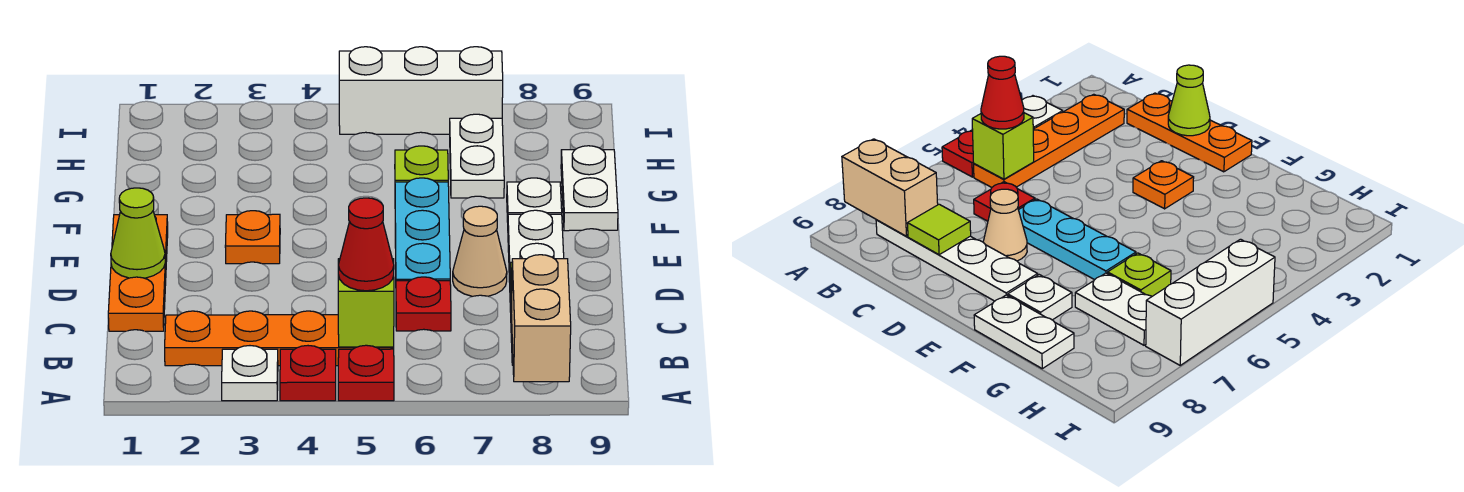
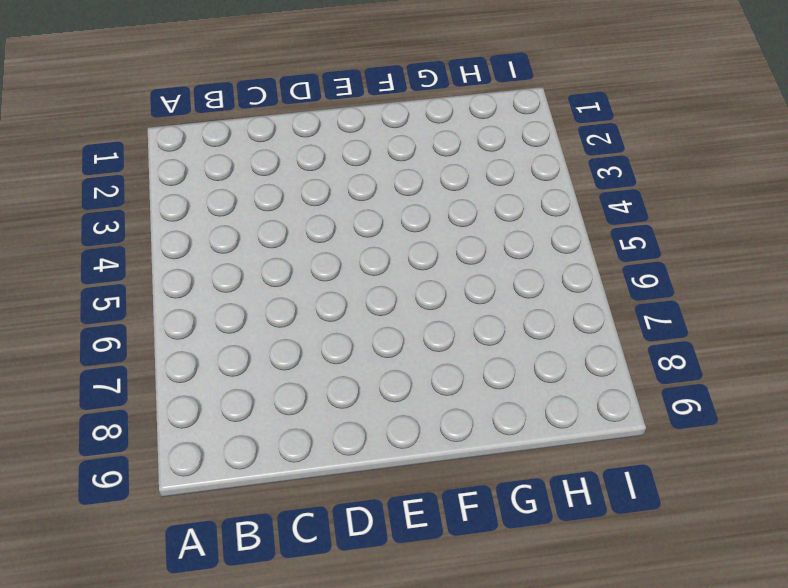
none -> white 1x1 plate [222,346,278,401]
none -> red 1x1 plate [280,346,336,401]
none -> red 1x1 plate [338,345,394,401]

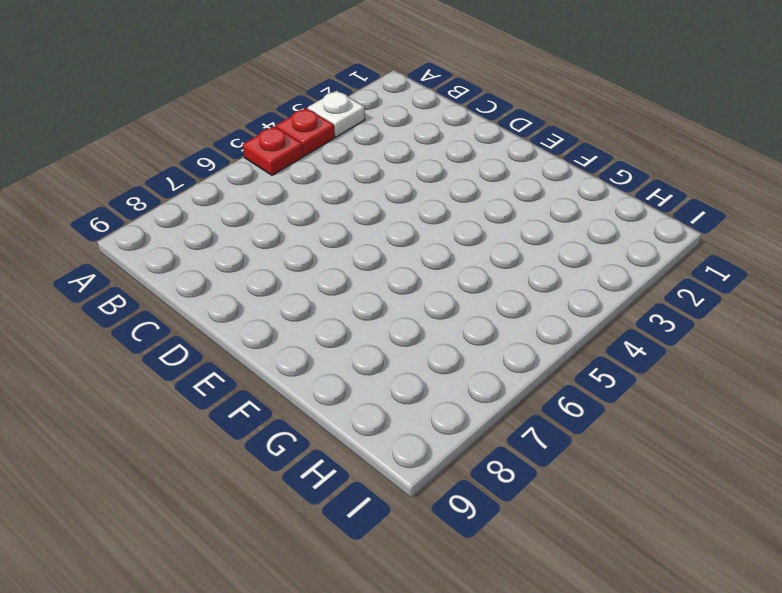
none -> orange 1x4 plate [165,311,394,366]
none -> white 1x4 plate [508,210,564,365]
none -> orange 1x3 plate [108,215,168,331]

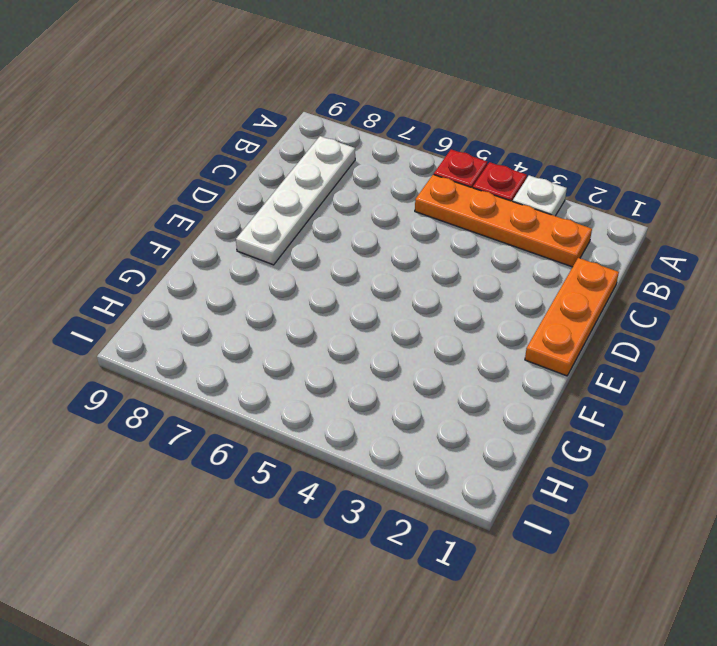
none -> red 1x1 plate [396,277,451,331]
none -> cyan 1x3 plate [395,178,450,281]
none -> tan 1x1 cone [453,206,507,296]

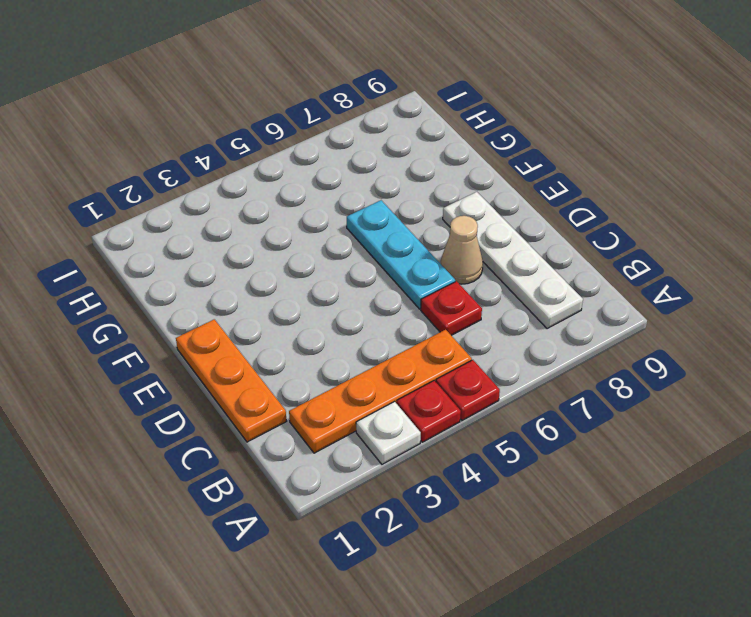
none -> orange 1x1 plate [225,211,280,264]
none -> white 1x1 plate [507,178,562,222]
none -> white 1x2 plate [561,146,618,231]

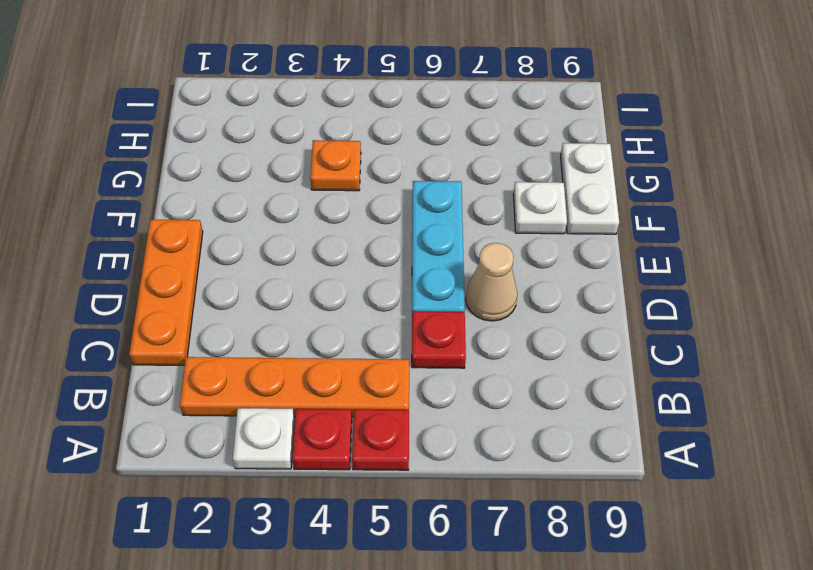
orange 1x1 plate [310,140,361,191] -> orange 1x1 plate moved to [225,211,280,264]
none -> white 1x4 plate [508,210,564,365]
none -> lime 1x1 plate [395,146,448,182]
none -> white 1x2 plate [450,114,504,198]

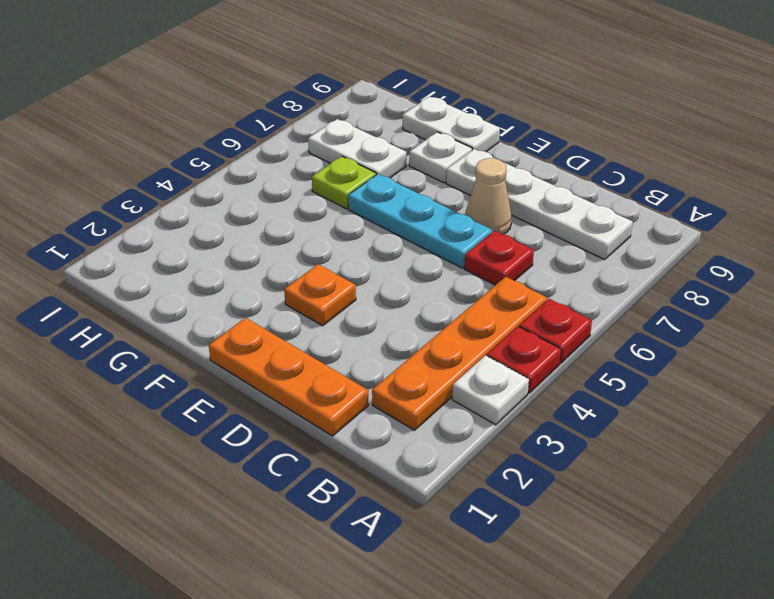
none -> white 1x3 brick [339,47,503,134]
none -> tan 1x2 brick [511,255,571,382]
none -> lime 1x1 brick [338,259,394,347]

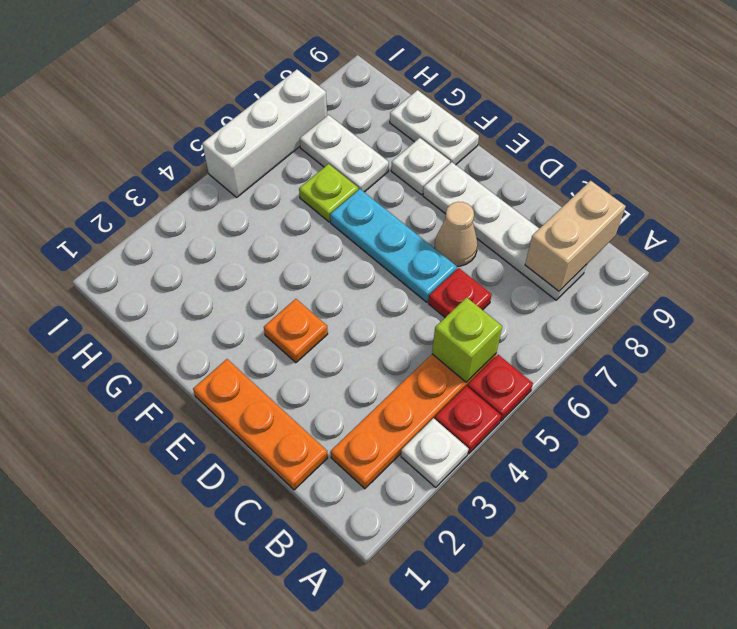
tan 1x2 brick [525,181,626,291] -> tan 1x2 brick turned to [511,255,571,382]
none -> lime 1x1 tile [907,204,971,255]
none -> lime 1x1 cone [111,188,165,278]
none -> red 1x1 cone [338,198,394,291]

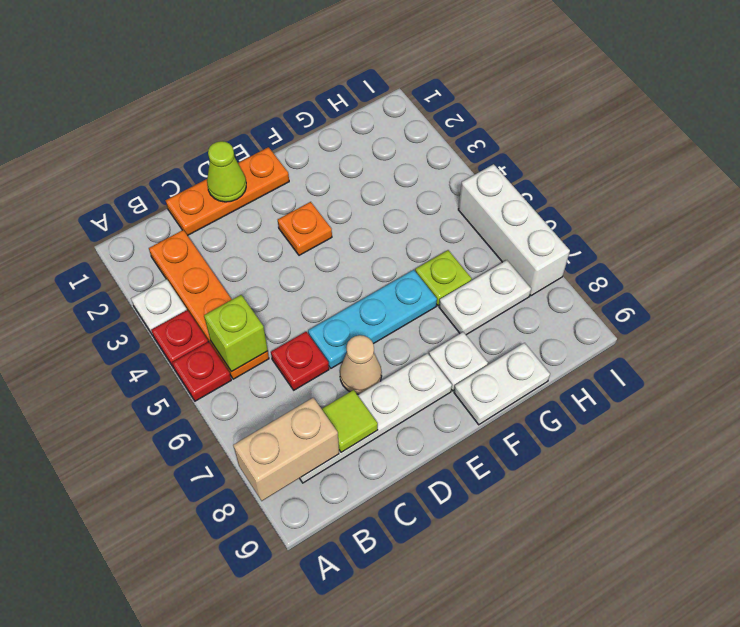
none -> red 1x1 cone [338,198,394,291]

